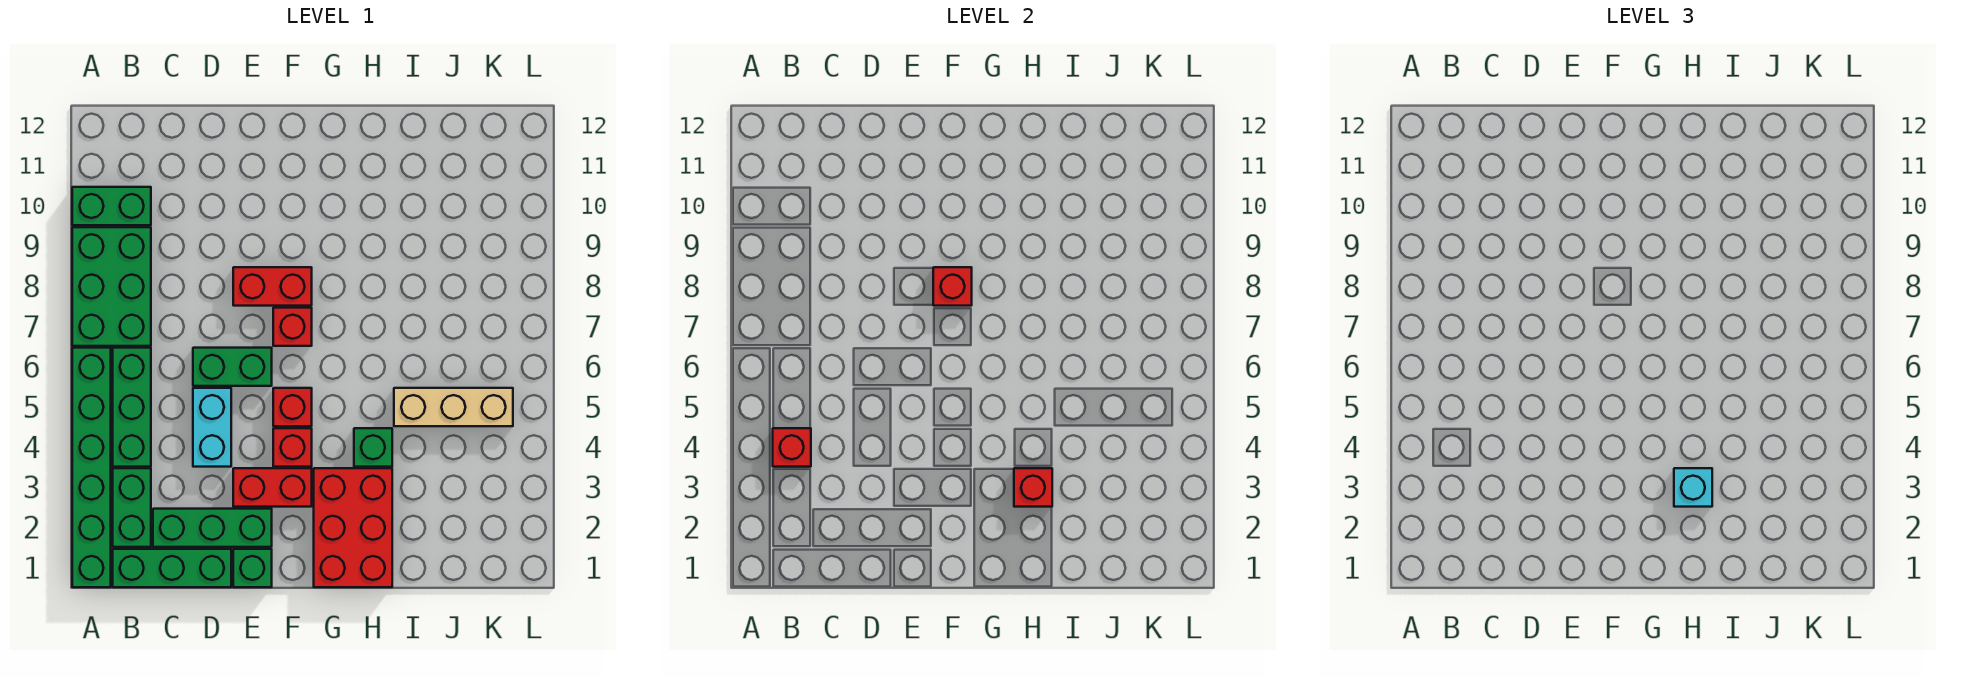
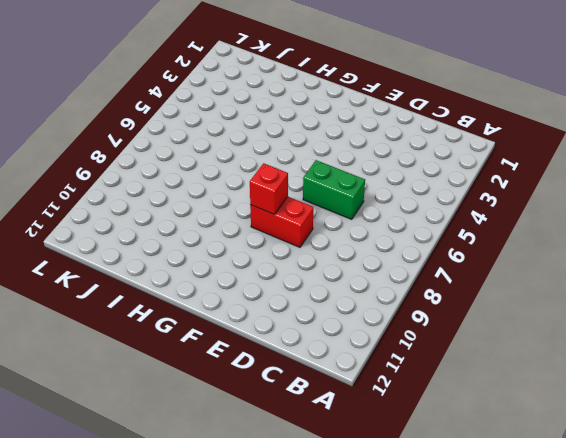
none -> green 1x6 brick [72,348,111,587]
none -> green 2x3 brick [72,227,151,346]
none -> green 1x2 brick [72,187,151,225]

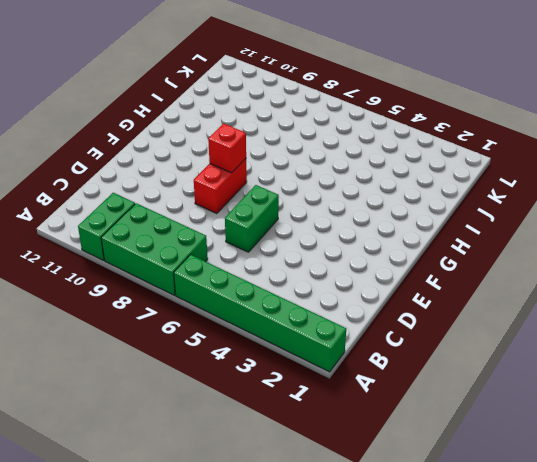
none -> green 1x3 brick [113,549,231,587]
none -> green 1x2 brick [113,468,151,547]
none -> green 1x3 brick [113,348,151,467]

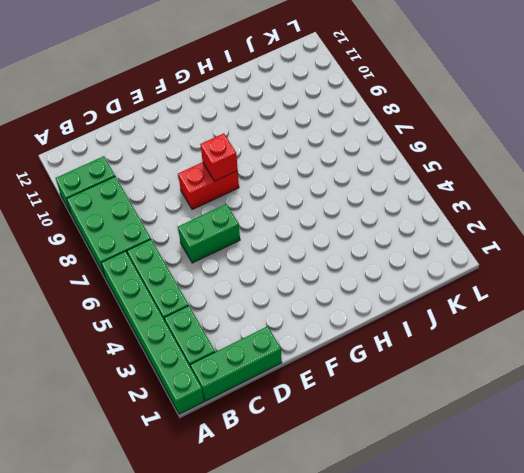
none -> green 1x3 brick [153,509,272,547]
none -> cyan 1x2 brick [193,388,231,467]
none -> green 1x1 brick [233,549,272,587]

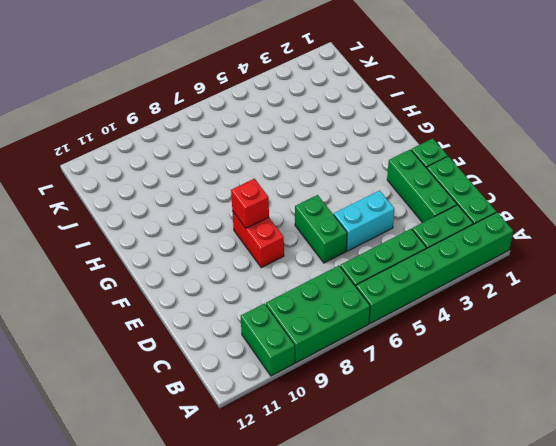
none -> red 1x2 brick [233,468,312,507]
none -> red 1x1 brick [273,428,312,467]
none -> red 1x1 brick [273,388,312,426]

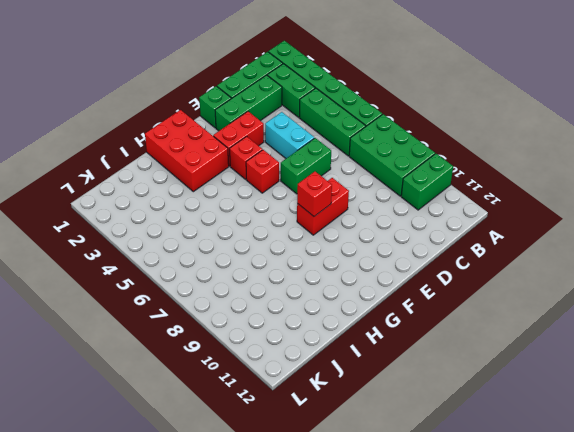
none -> red 1x1 brick [273,308,312,346]
none -> green 1x1 brick [354,428,392,467]
none -> tan 1x3 brick [394,388,513,426]

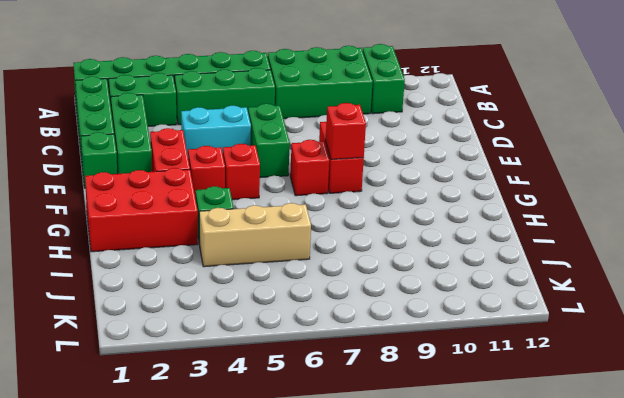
tan 1x3 brick [199,203,311,267] -> tan 1x3 brick turned to [394,388,513,426]
none -> red 1x1 brick [773,428,811,467]
none -> red 1x1 brick [1014,468,1052,507]
none -> cyan 1x1 brick [1674,468,1712,507]

